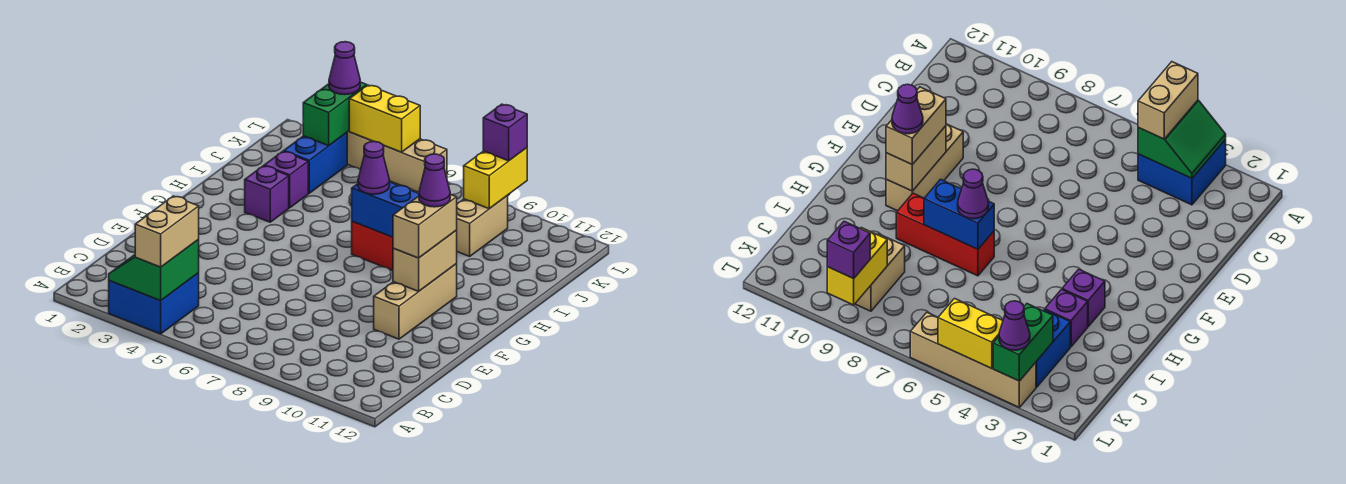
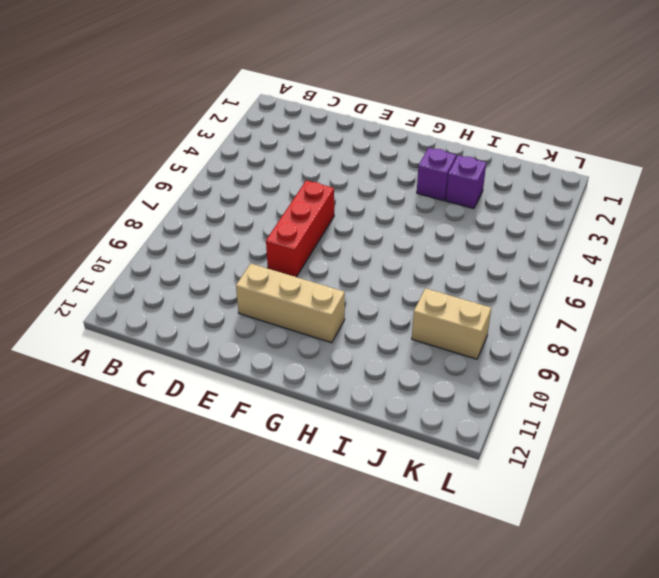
red 1x3 brick [266,180,334,277] -> red 1x3 brick moved to [352,222,393,271]
none -> blue 2x2 brick [109,273,199,334]
none -> blue 1x2 brick [284,133,347,193]
none -> tan 1x4 brick [347,131,447,192]

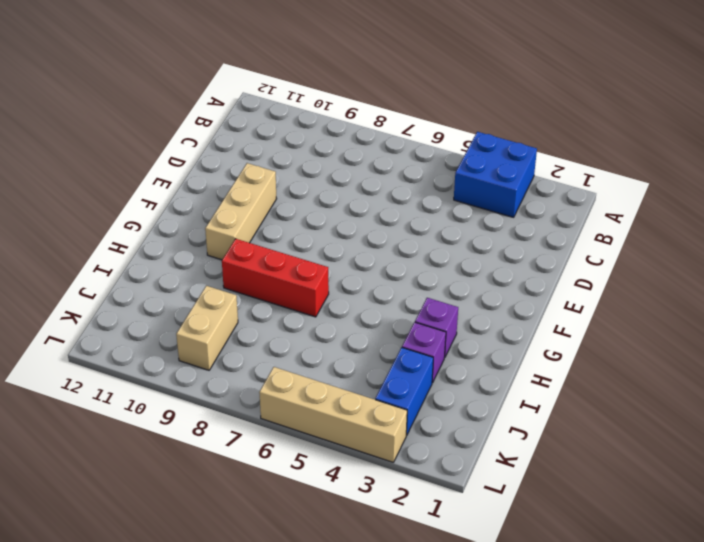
none -> green 2x2 slope [109,240,199,301]
none -> tan 1x2 brick [393,231,457,291]
none -> blue 1x2 brick [352,182,419,237]

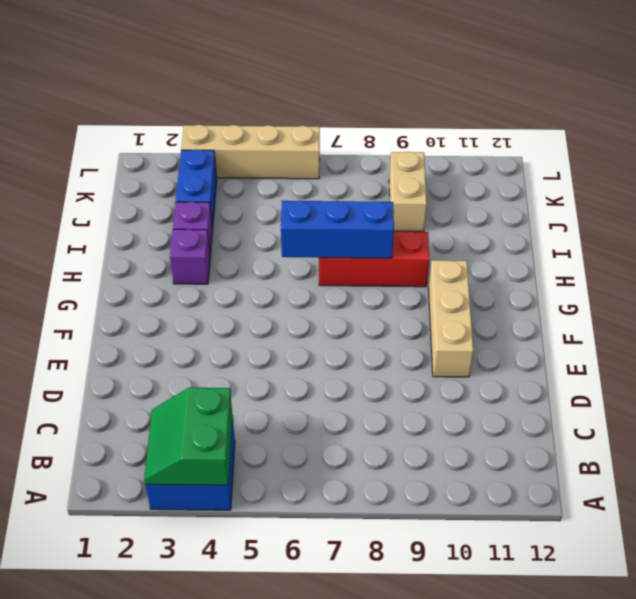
blue 1x3 brick [281,201,394,258] -> blue 1x2 brick [352,182,419,237]
none -> tan 1x2 brick [393,231,457,291]
none -> green 1x2 brick [303,82,367,146]
none -> yellow 1x2 brick [464,148,527,209]

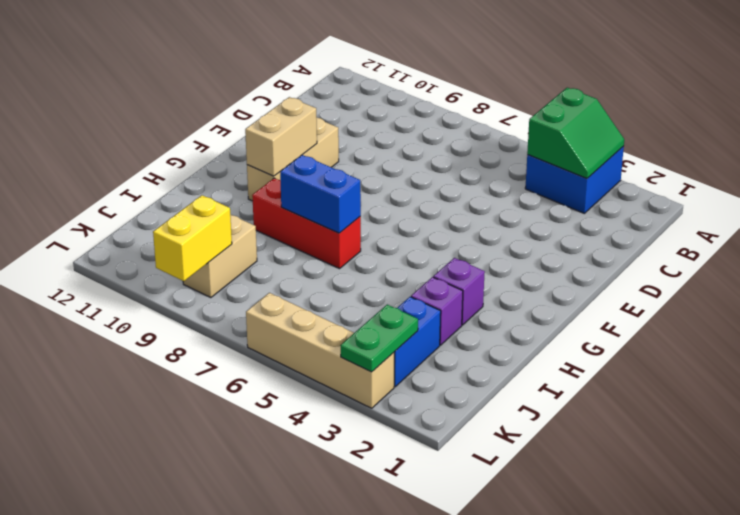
green 1x2 plate [340,305,418,372] -> green 1x2 brick [303,82,367,146]
none -> yellow 1x2 brick [349,85,420,152]
none -> tan 1x2 brick [135,196,199,267]
none -> tan 1x2 brick [393,194,457,258]

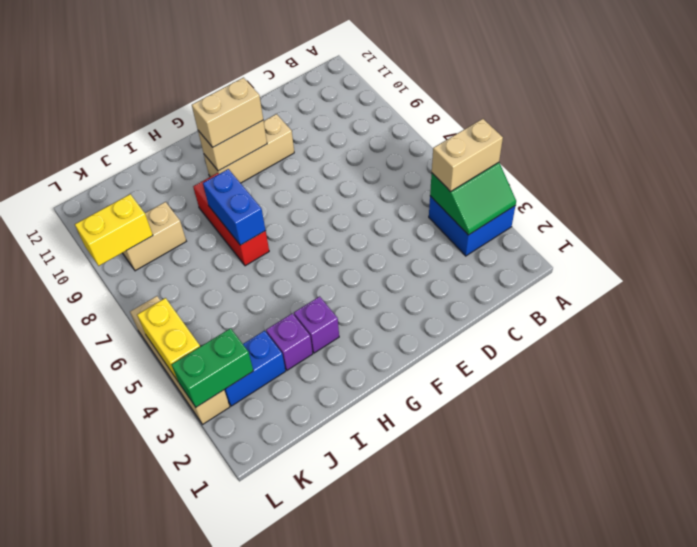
none -> purple 1x1 cone [358,142,390,194]
none -> purple 1x1 cone [329,42,360,95]
none -> purple 1x1 brick [483,104,527,161]

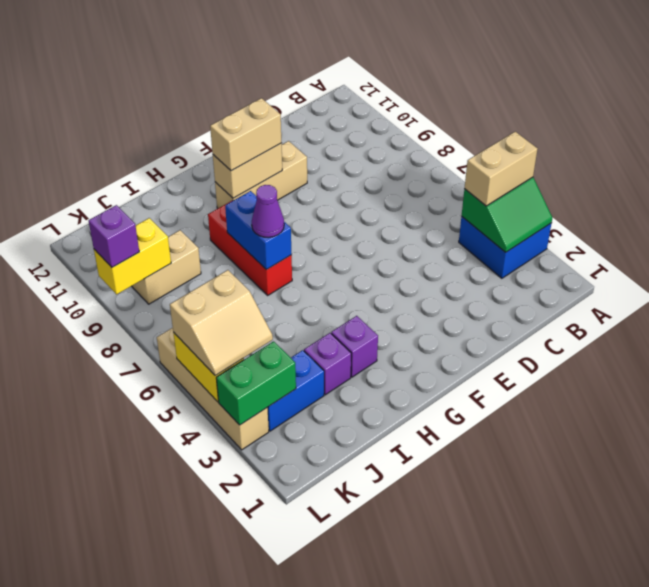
tan 2x2 slope [170,270,273,376] -> none
none -> purple 1x1 cone [329,42,360,95]
none -> purple 1x1 cone [419,154,450,207]

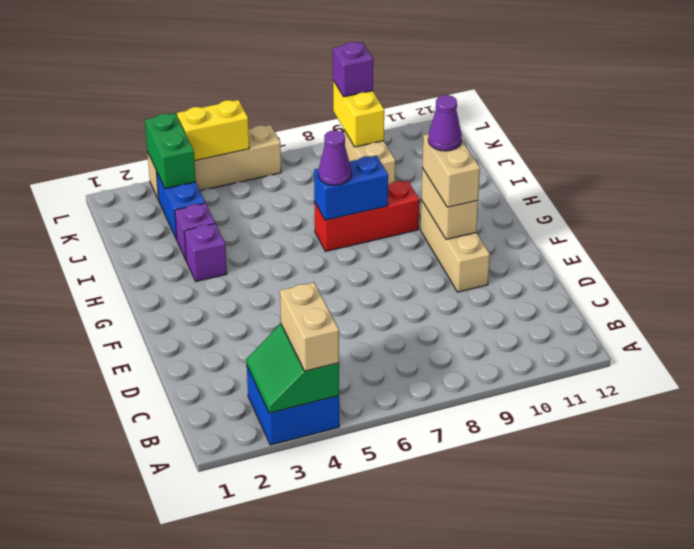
none -> purple 1x1 cone [329,42,360,95]

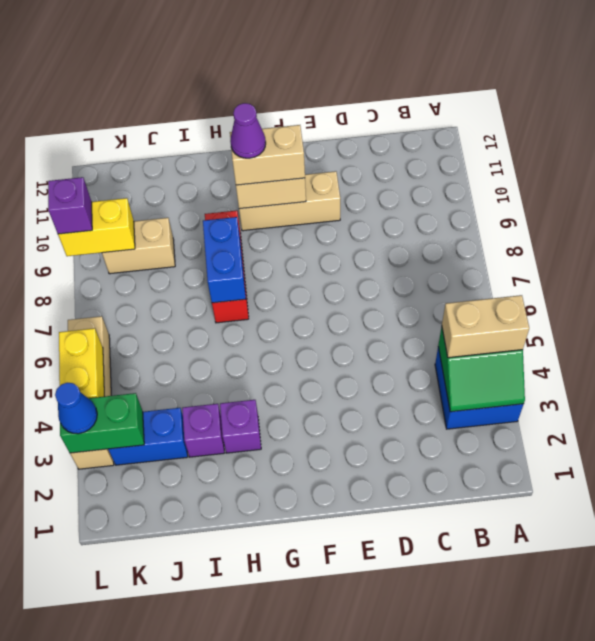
blue 1x1 cone [55,383,97,434] -> purple 1x1 cone [329,42,360,95]
none -> purple 1x1 cone [358,142,390,194]

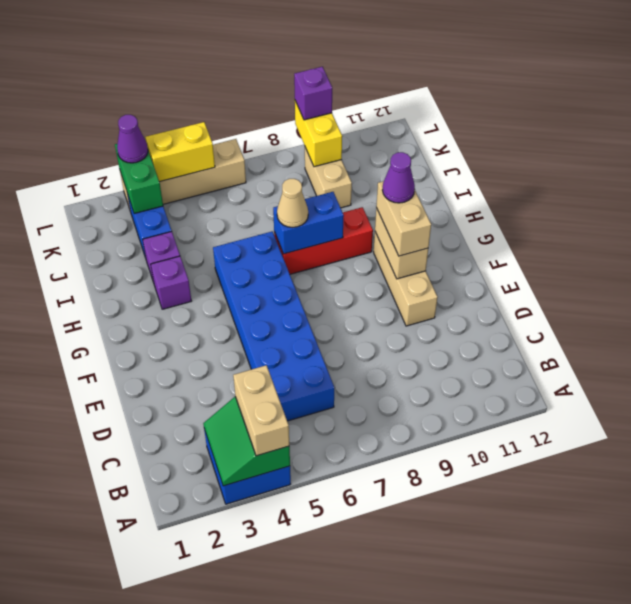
blue 2x6 brick [213,231,334,421] -> none
tan 1x1 cone [277,179,308,227] -> purple 1x1 cone [358,142,390,194]

